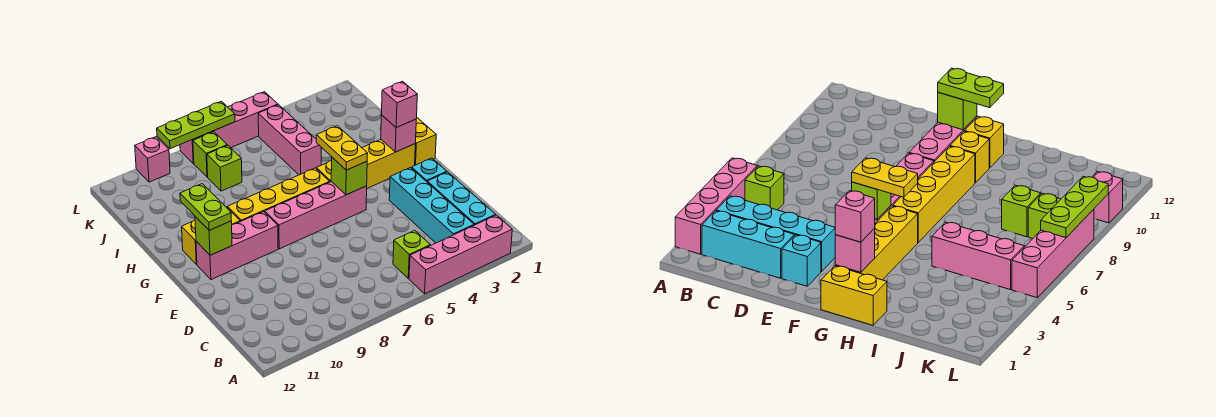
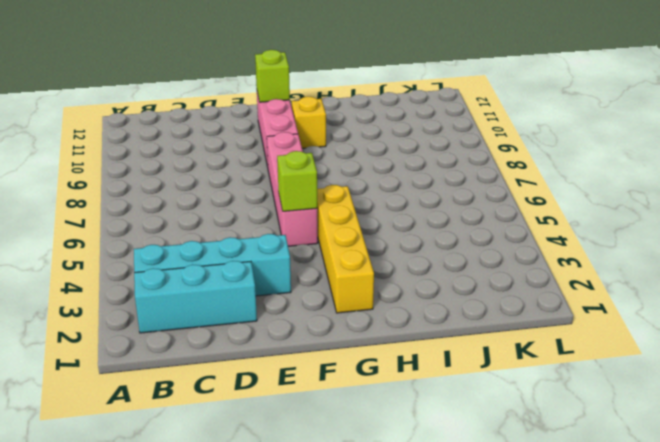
none -> pink 1x4 brick [409,215,512,294]
none -> lime 1x1 brick [393,231,430,278]
none -> cyan 1x1 brick [412,158,447,182]

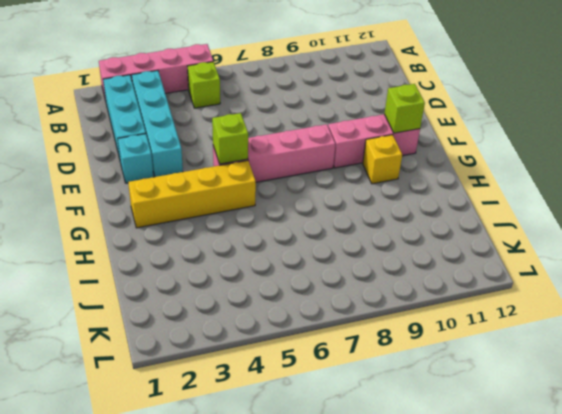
none -> yellow 1x2 brick [415,118,436,165]
none -> yellow 1x4 brick [227,168,329,221]
none -> yellow 1x1 brick [182,220,197,264]

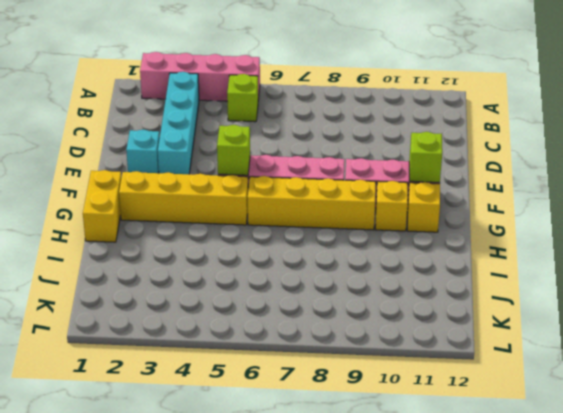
none -> cyan 1x3 brick [427,172,496,225]
none -> pink 1x3 brick [258,105,321,175]
none -> lime 1x1 brick [207,145,242,191]

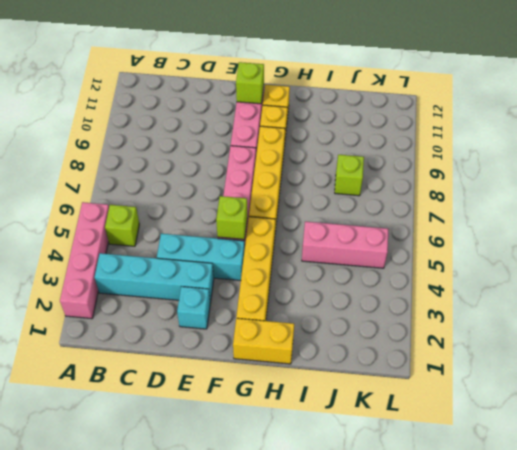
cyan 1x3 brick [157,234,245,280] -> cyan 1x3 brick moved to [427,172,496,225]
none -> lime 1x1 brick [193,132,227,177]
none -> pink 1x4 brick [180,92,278,163]
none -> pink 1x1 brick [135,137,170,182]

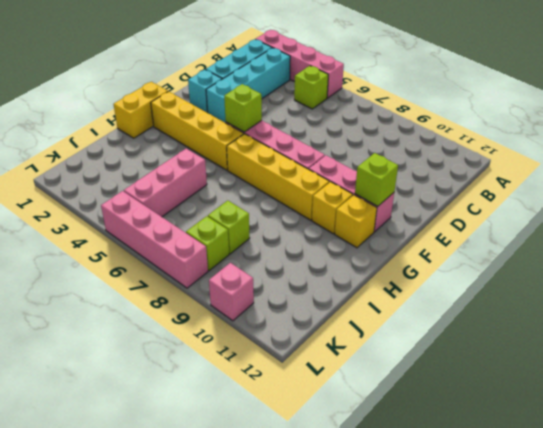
none -> pink 1x1 brick [381,115,416,152]
none -> lime 1x3 plate [157,101,235,149]
none -> yellow 1x2 plate [316,126,368,170]

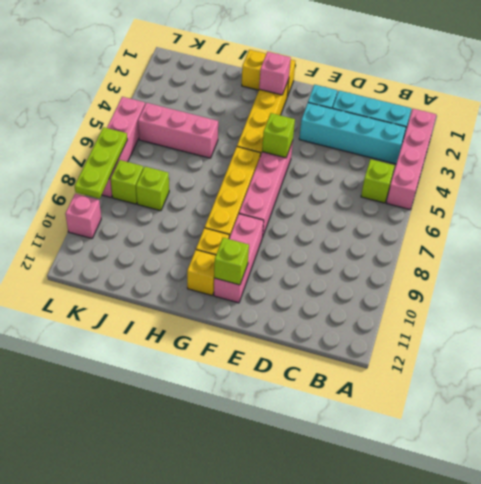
none -> yellow 1x2 plate [316,126,368,170]
none -> lime 1x2 plate [180,184,231,230]
none -> pink 1x1 brick [382,81,417,127]

